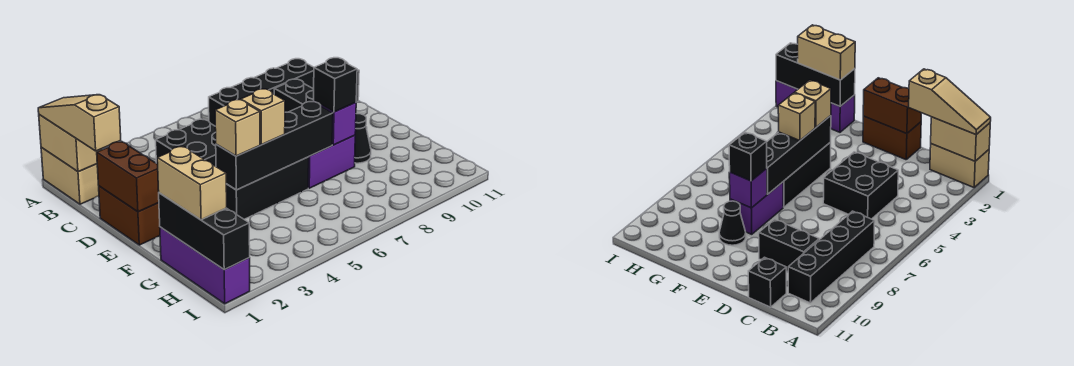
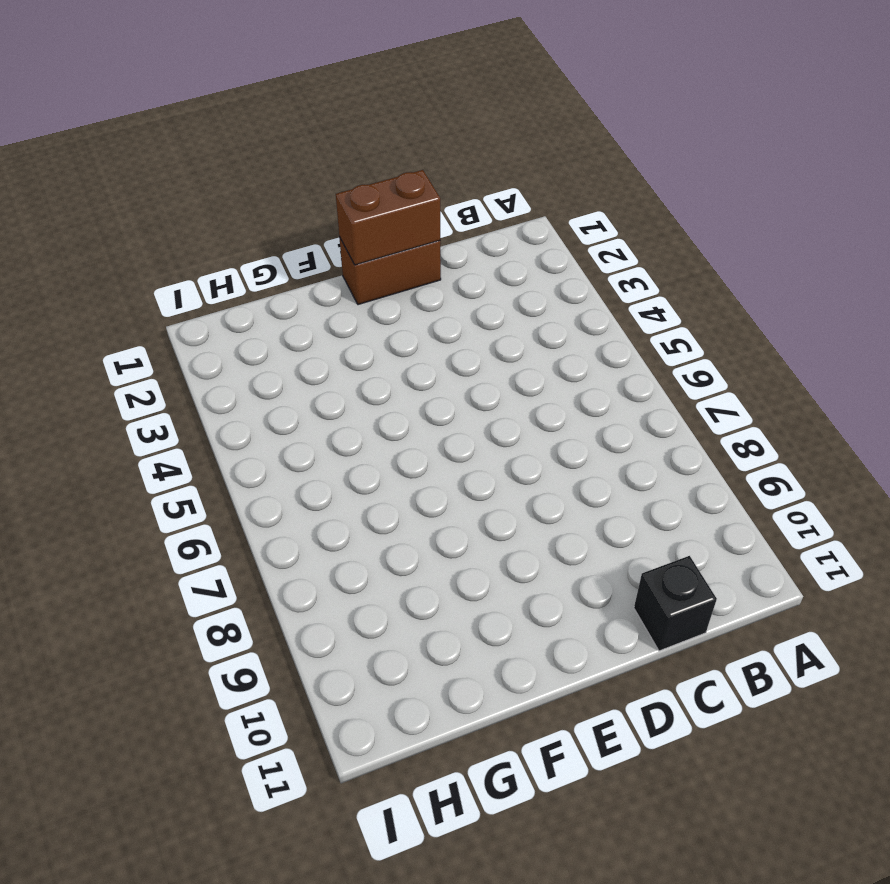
none -> tan 1x2 brick [41,147,99,204]
none -> black 1x4 brick [209,59,314,126]
none -> black 2x2 brick [156,119,216,166]

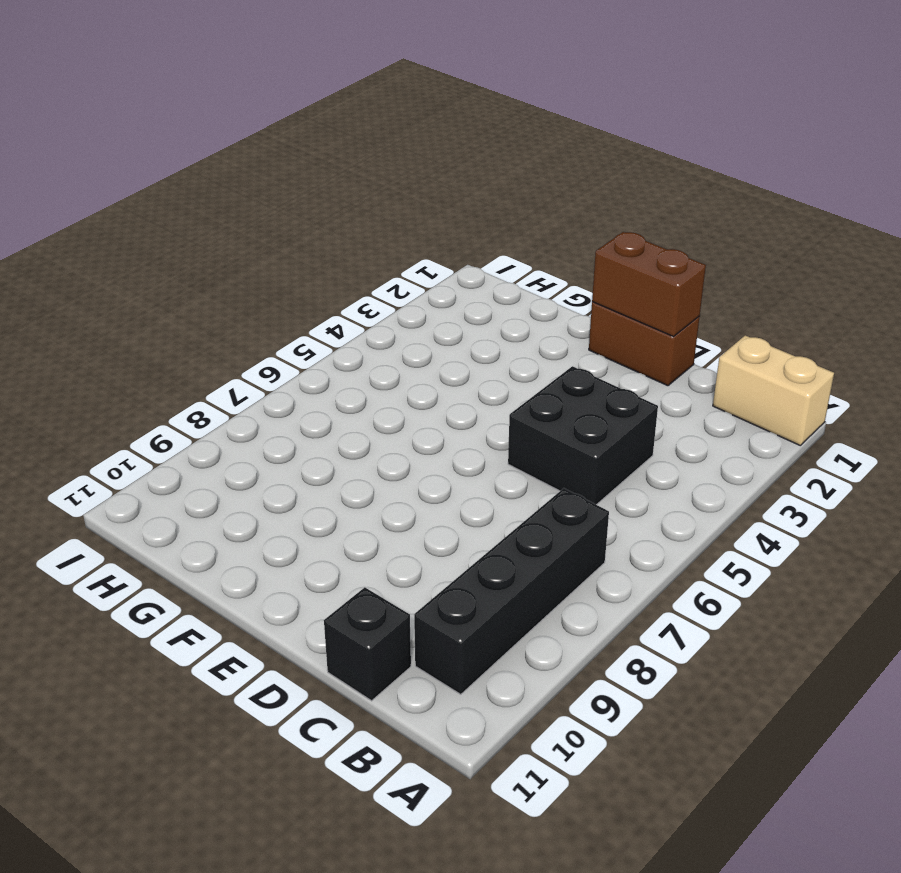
none -> black 1x2 brick [274,79,314,112]
none -> black 1x3 brick [226,157,309,219]
none -> purple 1x2 brick [308,135,355,188]

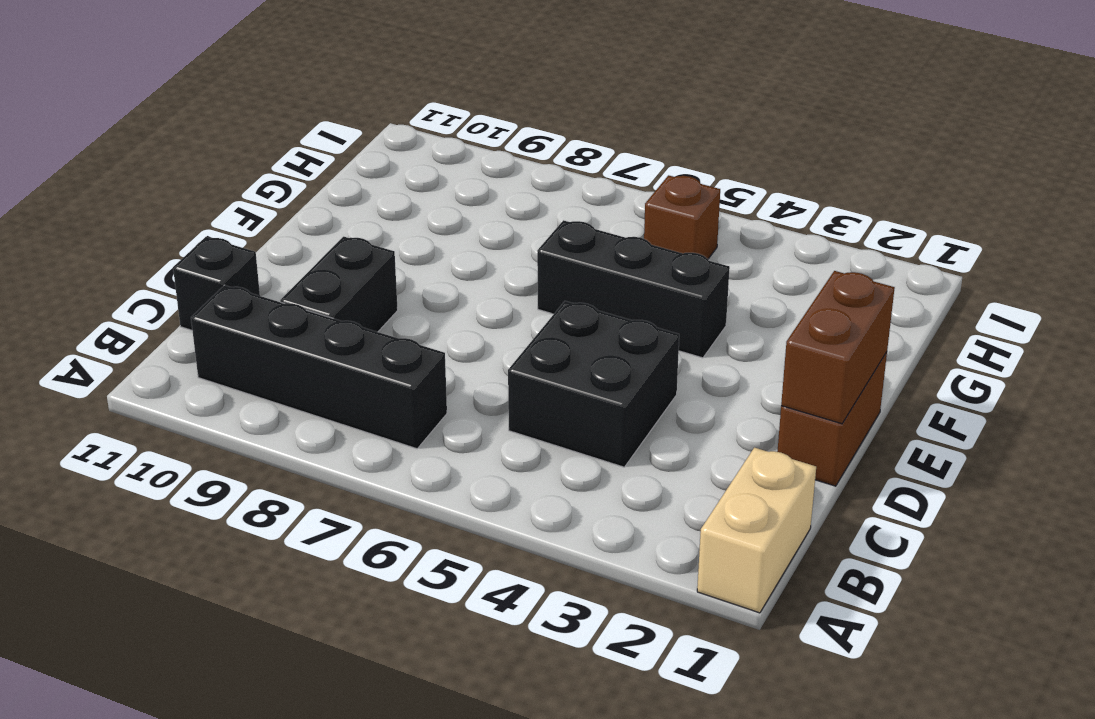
brown 1x1 brick [644,175,720,259] -> none
none -> purple 1x2 brick [308,135,355,188]
none -> black 1x1 cone [355,114,371,163]
none -> purple 1x3 brick [160,227,250,304]

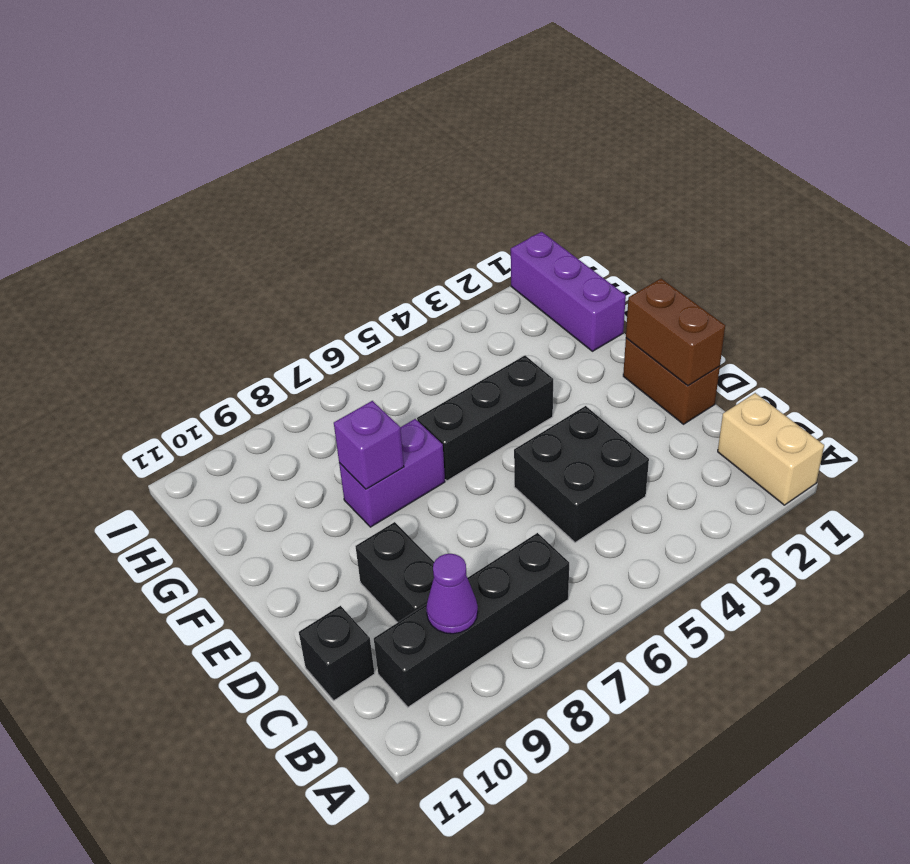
purple 1x1 cone [426,554,478,634] -> none
none -> black 1x1 cone [355,114,371,163]
none -> tan 1x2 brick [39,115,102,172]
none -> black 1x4 brick [216,102,333,190]

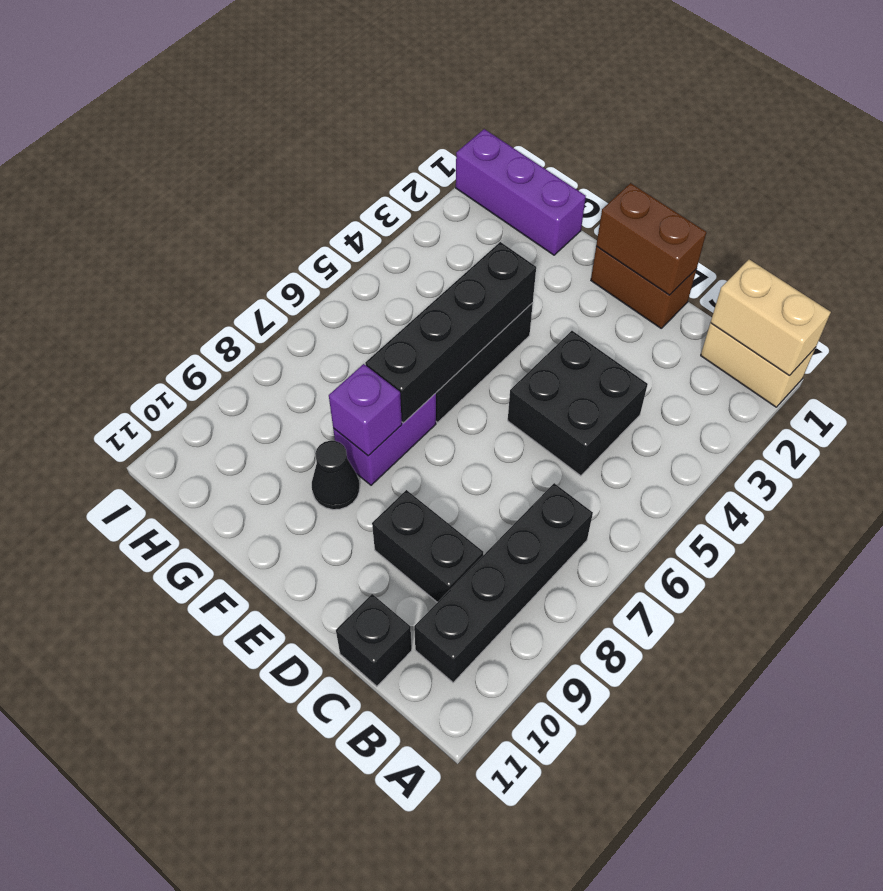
none -> black 1x3 brick [159,193,250,270]
none -> tan 1x3 slope [38,95,121,151]
none -> tan 1x1 brick [215,100,260,156]

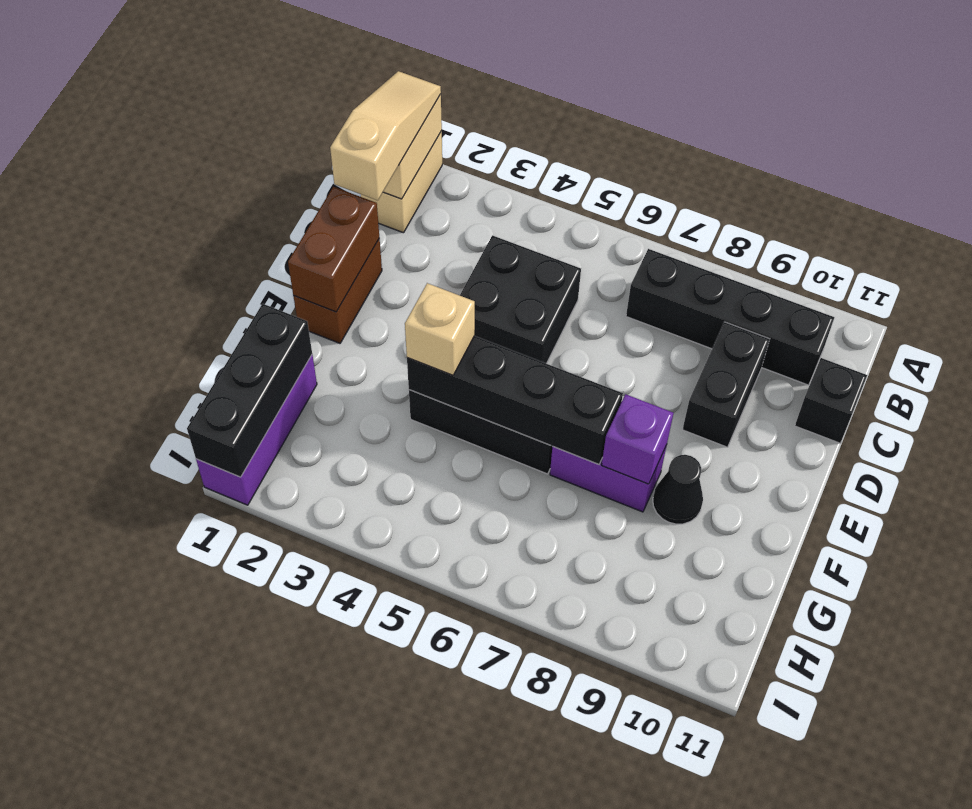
none -> tan 1x1 brick [241,89,285,145]
none -> black 1x1 brick [314,58,357,112]
none -> tan 1x2 brick [157,146,227,220]

